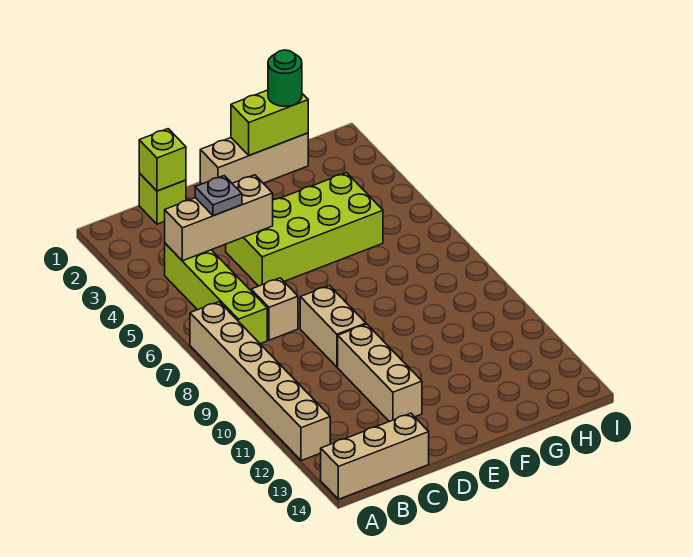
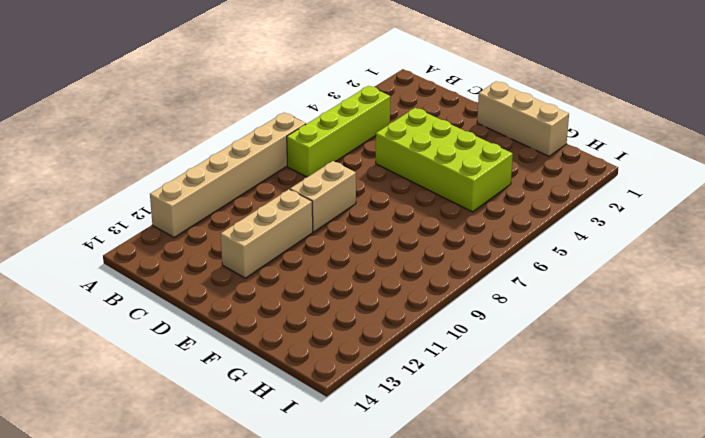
none -> tan 1x3 brick [321,413,429,499]
none -> lime 1x1 brick [139,173,186,224]
none -> tan 1x1 brick [251,278,298,340]

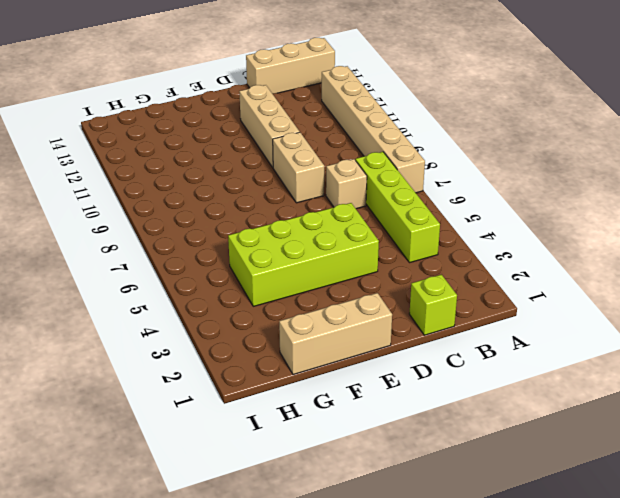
none -> tan 1x3 brick [165,175,273,261]
none -> lime 1x1 brick [139,129,186,191]
none -> lime 1x2 brick [231,90,308,155]

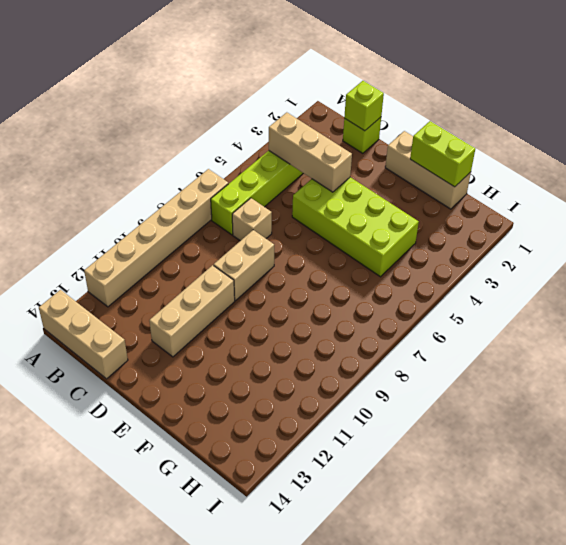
none -> grey 1x1 plate [195,176,242,216]
none -> green 1x1 round brick [268,50,302,106]

